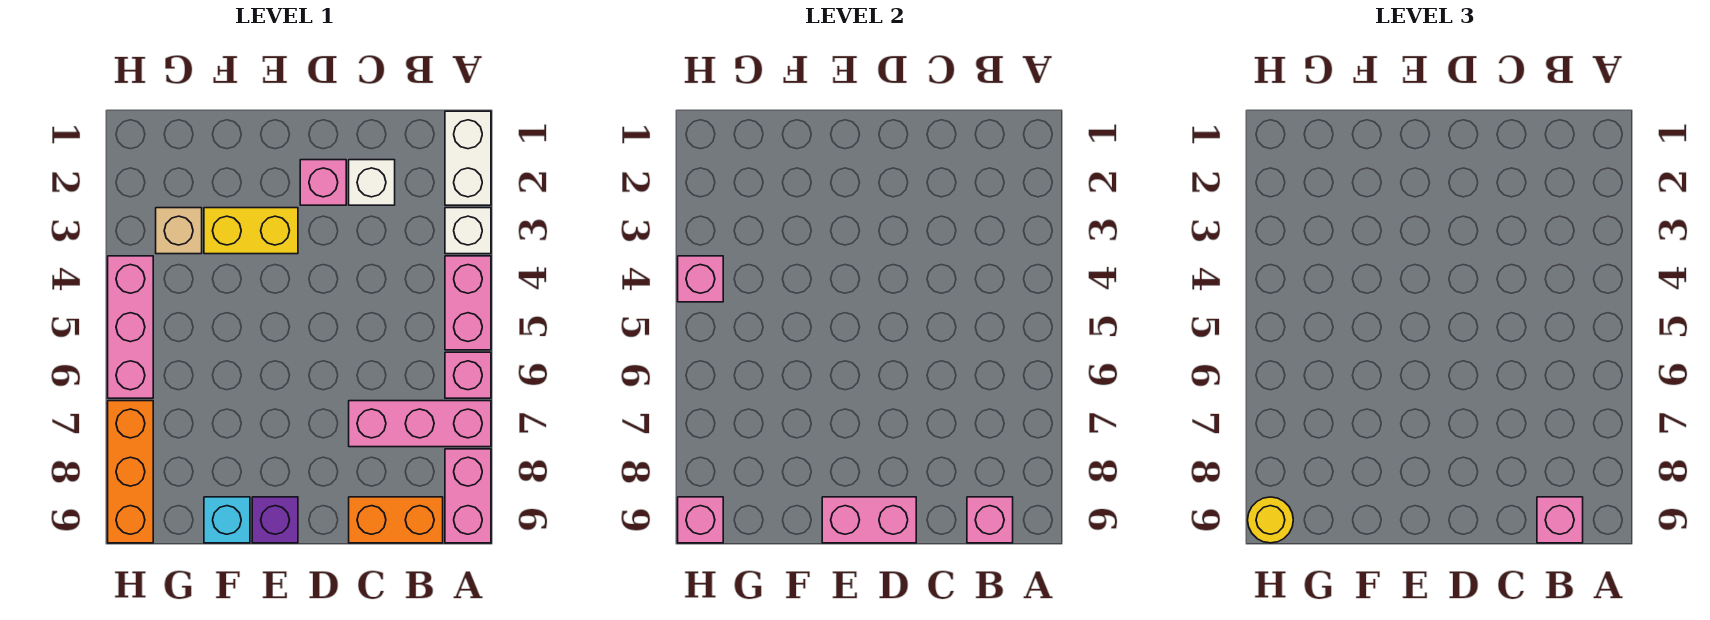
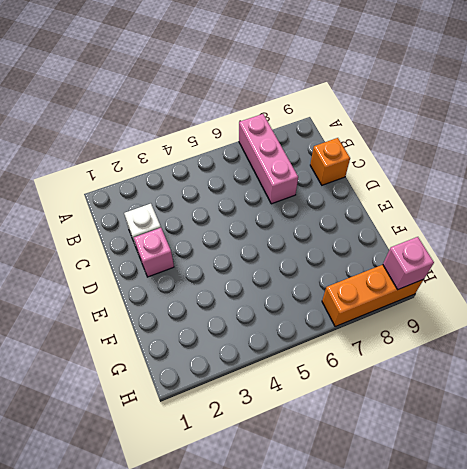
orange 1x1 brick [310,138,350,185] -> orange 1x2 brick [349,497,443,543]
none -> white 1x2 brick [445,111,491,205]
none -> white 1x1 brick [445,208,491,254]
none -> pink 1x2 brick [445,256,491,350]

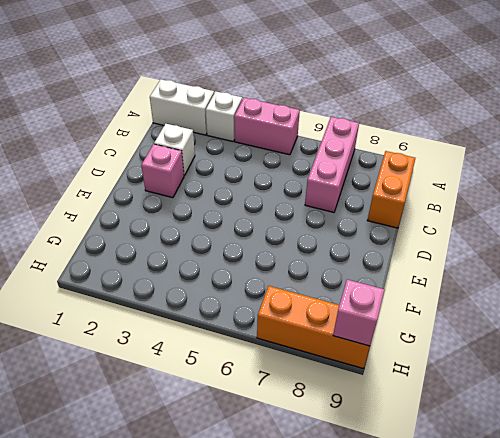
none -> pink 1x1 brick [445,352,491,398]
none -> pink 1x2 brick [445,449,491,543]
none -> yellow 1x2 brick [204,208,298,254]

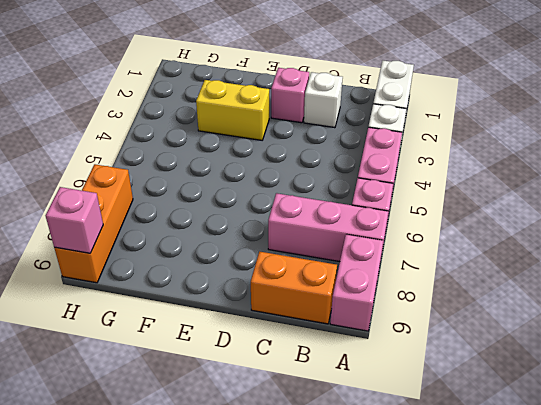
none -> purple 1x1 brick [252,497,298,543]
none -> cyan 1x1 brick [204,497,250,543]
none -> tan 1x1 brick [156,208,202,254]

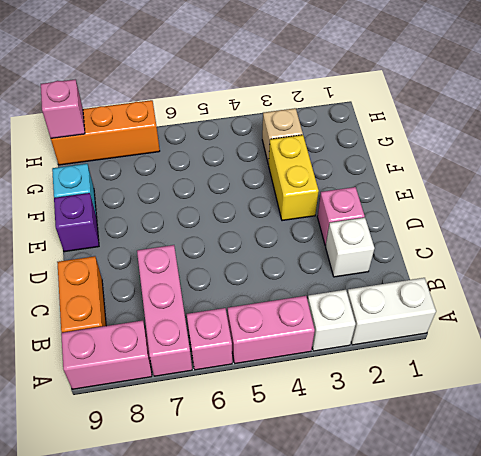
none -> pink 1x3 brick [108,256,153,398]
none -> pink 1x1 brick [967,497,1013,543]
none -> pink 1x2 brick [822,497,916,543]

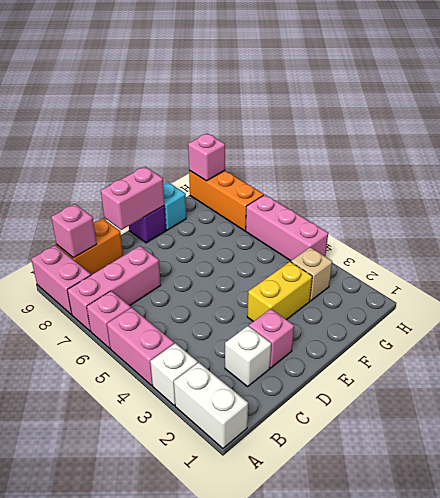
none -> pink 1x1 brick [678,256,723,302]
none -> pink 1x1 brick [1537,497,1583,543]
none -> yellow 1x1 round brick [1248,497,1293,543]

